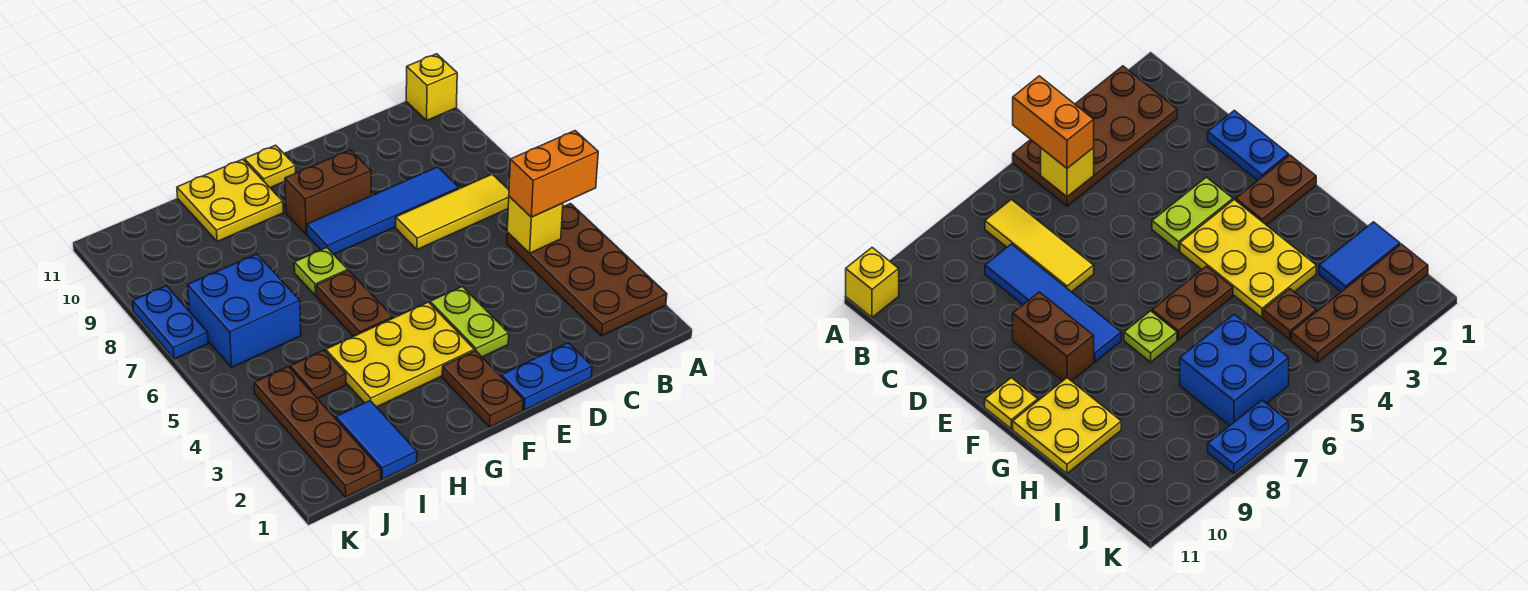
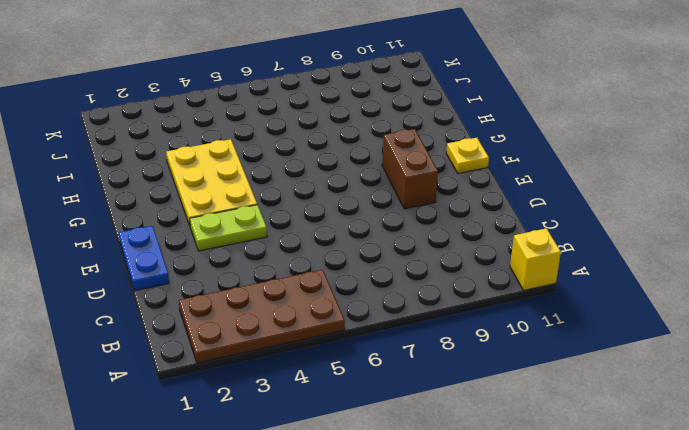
none -> yellow 1x3 tile [396,174,509,250]
none -> blue 1x4 tile [307,167,459,254]
none -> brown 1x2 plate [442,351,523,427]

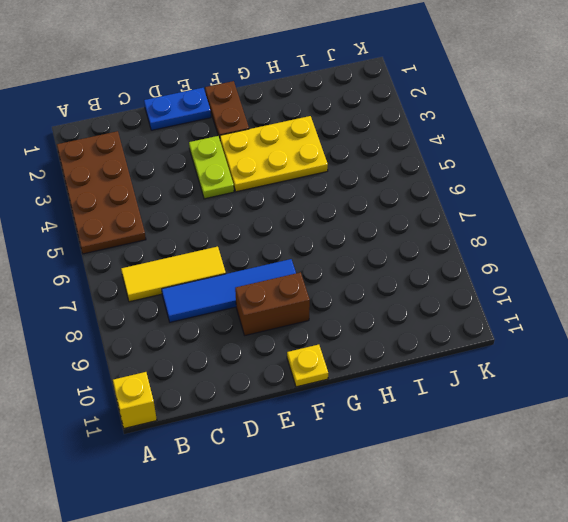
none -> brown 1x2 plate [316,271,393,336]
none -> lime 1x1 plate [294,248,348,295]
none -> yellow 2x2 plate [177,159,283,242]

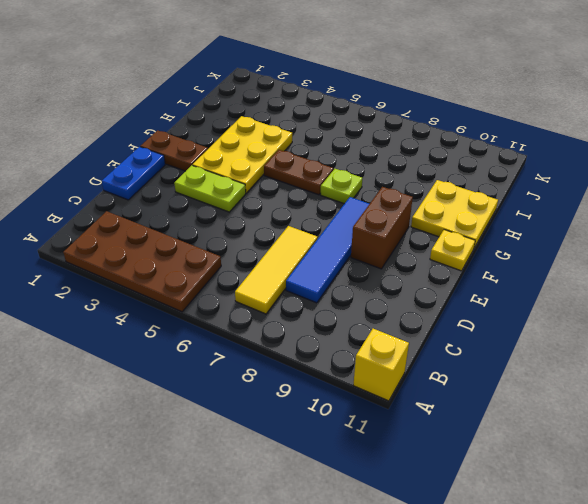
none -> blue 1x2 tile [336,401,417,479]
none -> brown 1x1 plate [290,350,346,399]
none -> blue 2x2 brick [188,254,301,367]

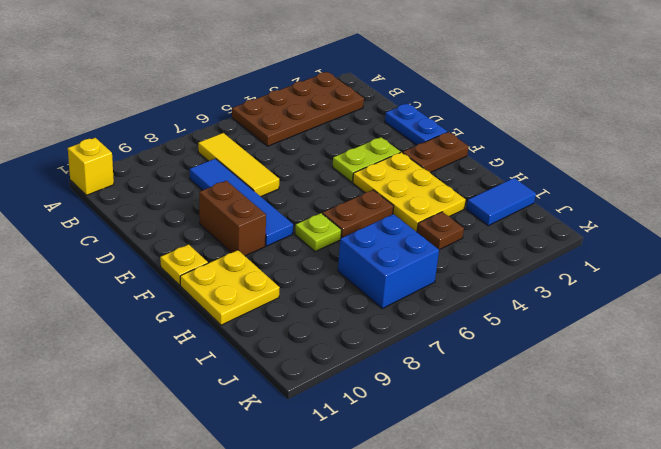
none -> brown 1x4 plate [254,367,381,497]
none -> blue 1x2 plate [133,286,208,359]
none -> yellow 1x1 brick [507,196,563,253]

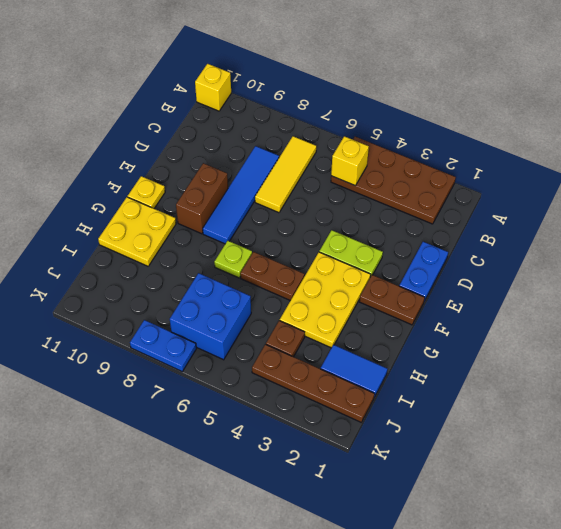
none -> orange 1x2 brick [509,131,598,217]

